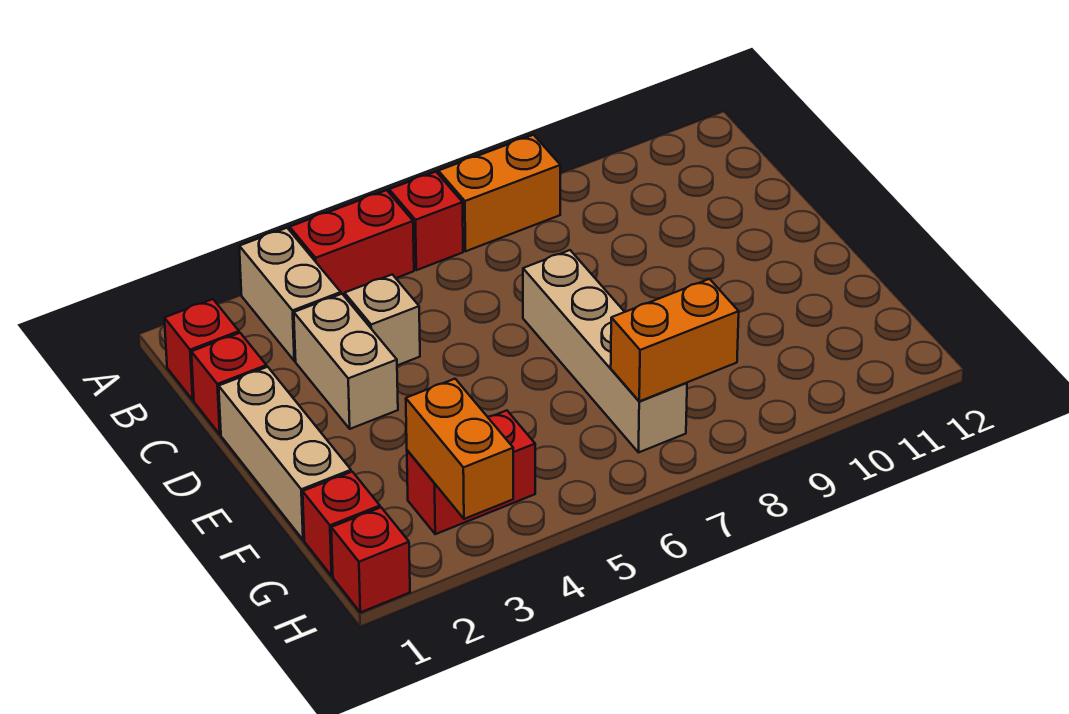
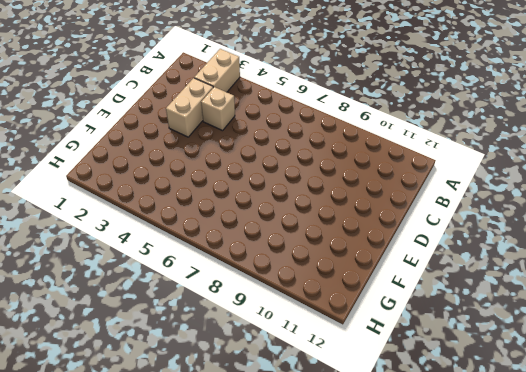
none -> red 1x2 brick [290,190,414,296]
none -> red 1x1 brick [389,172,463,270]
none -> orange 1x2 brick [438,135,560,251]

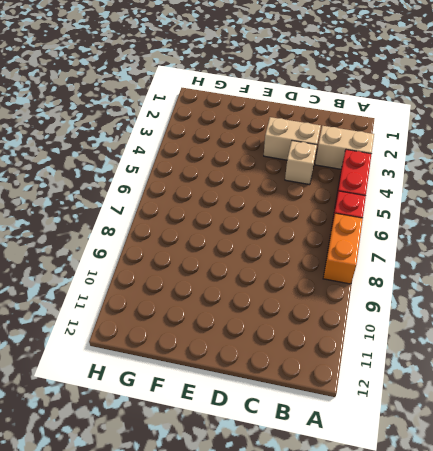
none -> red 1x1 brick [164,299,239,400]
none -> red 1x1 brick [191,333,267,434]
none -> tan 1x3 brick [219,367,351,540]

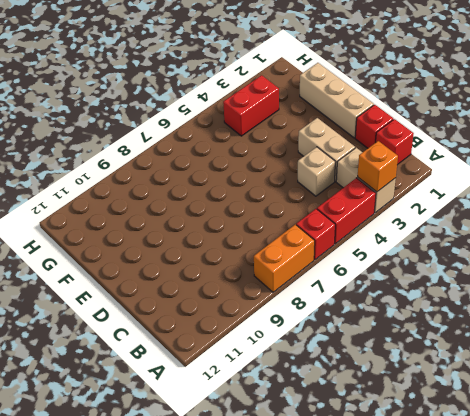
orange 1x1 brick [358,141,398,192] -> none
none -> tan 1x4 brick [523,250,687,453]
none -> red 1x1 brick [303,472,380,576]
none -> red 1x1 brick [331,508,410,612]

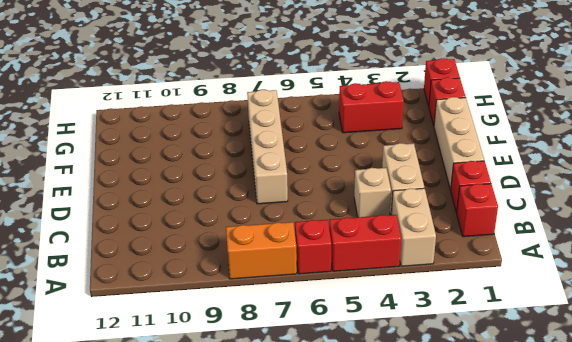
none -> orange 1x2 brick [406,379,513,519]
none -> orange 1x2 brick [611,279,739,401]

